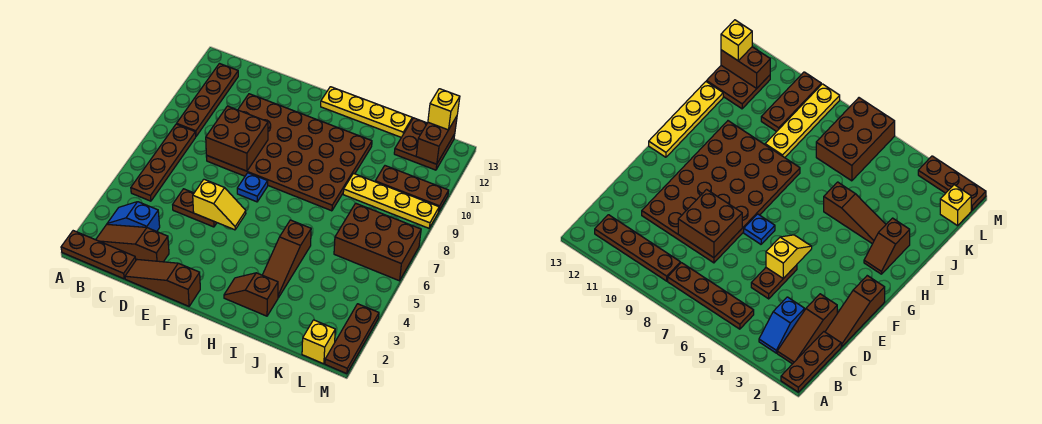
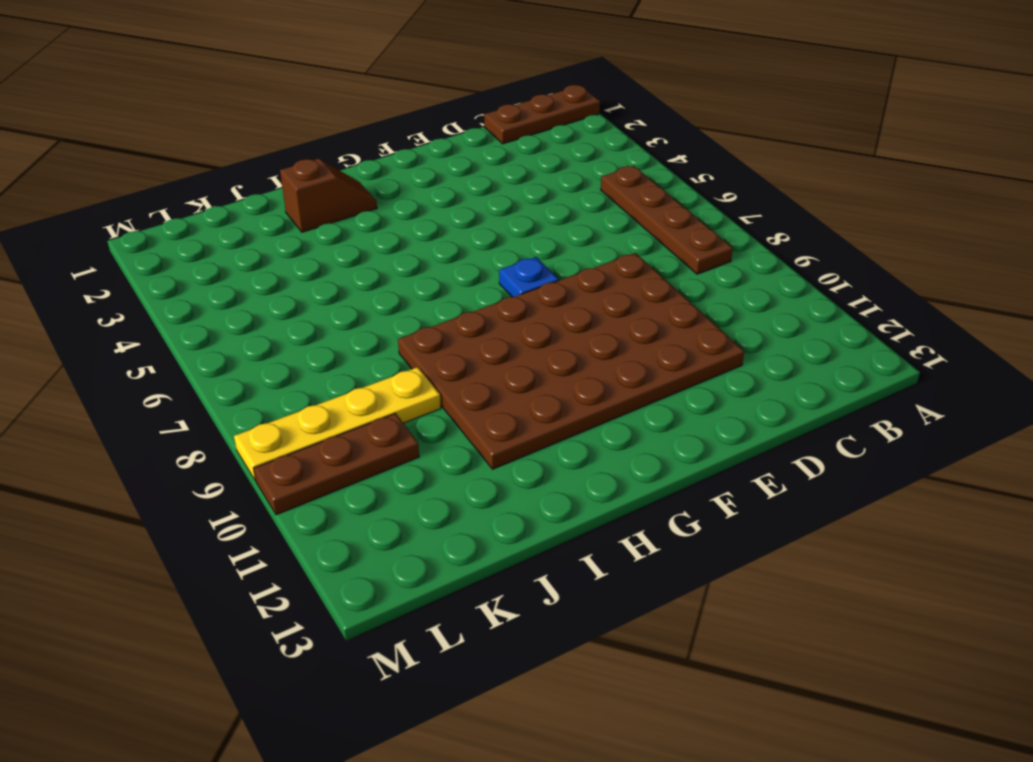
none -> brown 1x3 slope [96,224,169,262]
none -> blue 1x2 slope [107,202,160,231]
none -> brown 1x4 plate [177,64,238,136]

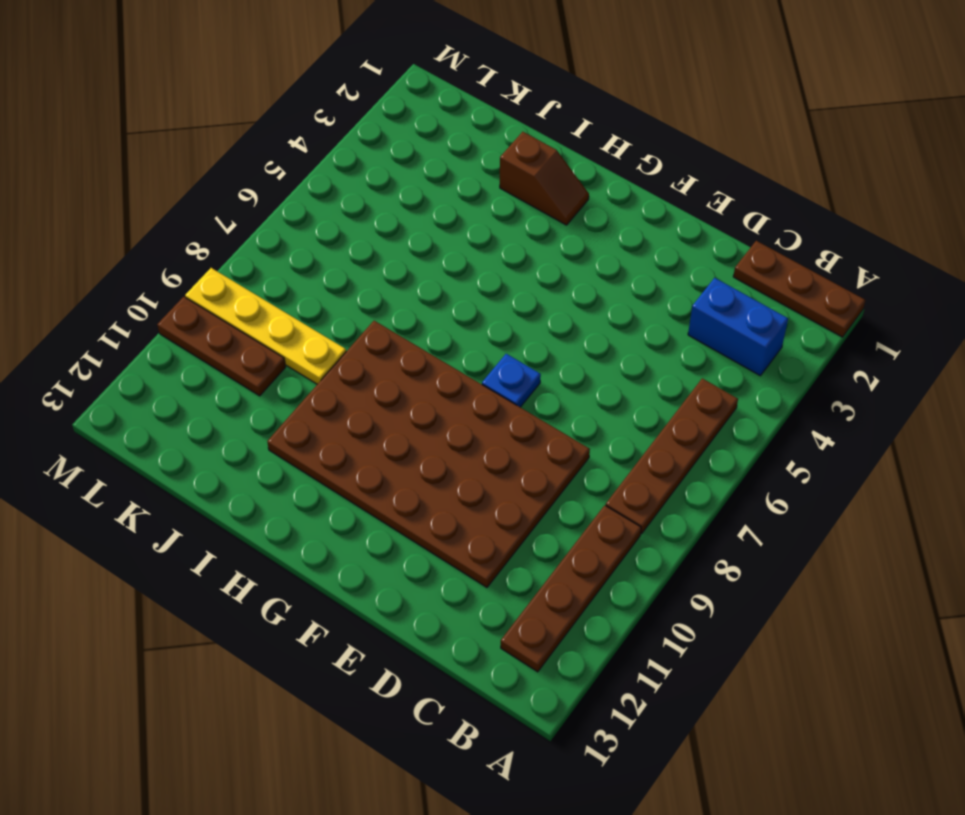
blue 1x2 brick [688,278,788,376] -> blue 1x2 slope [107,202,160,231]
none -> brown 1x3 slope [96,224,169,262]
none -> brown 1x3 slope [125,260,200,306]
none -> brown 1x2 plate [173,189,217,227]

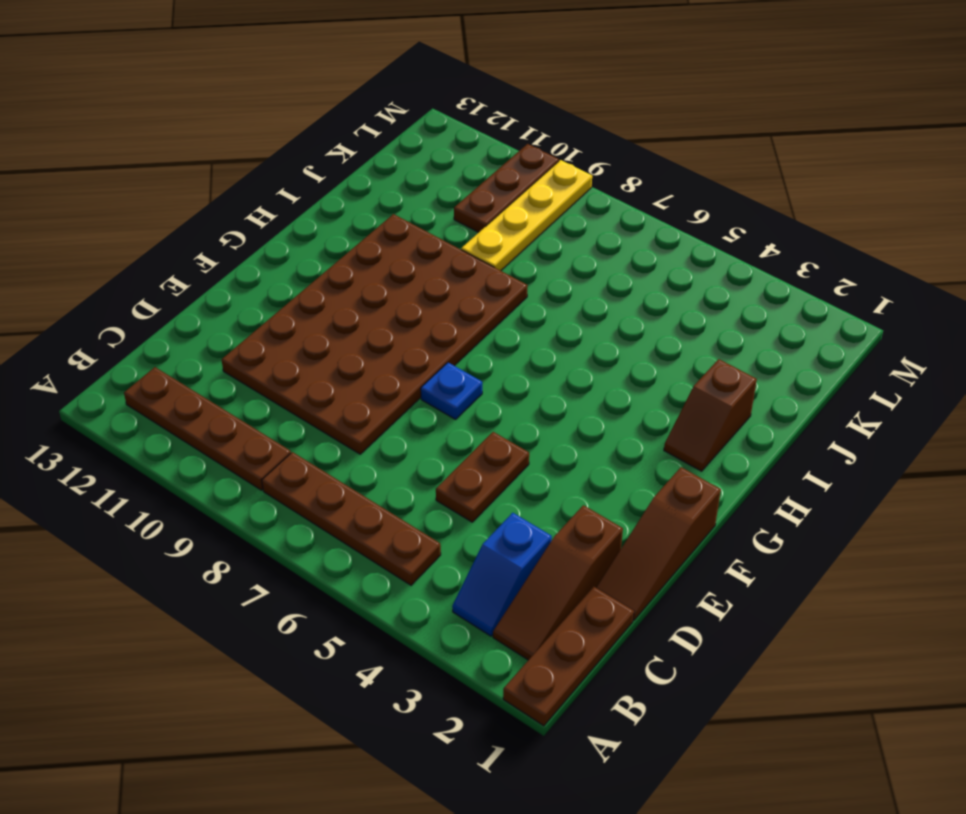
none -> yellow 1x4 plate [321,87,412,137]
none -> brown 1x3 slope [263,220,311,298]
none -> brown 2x3 brick [334,203,421,281]

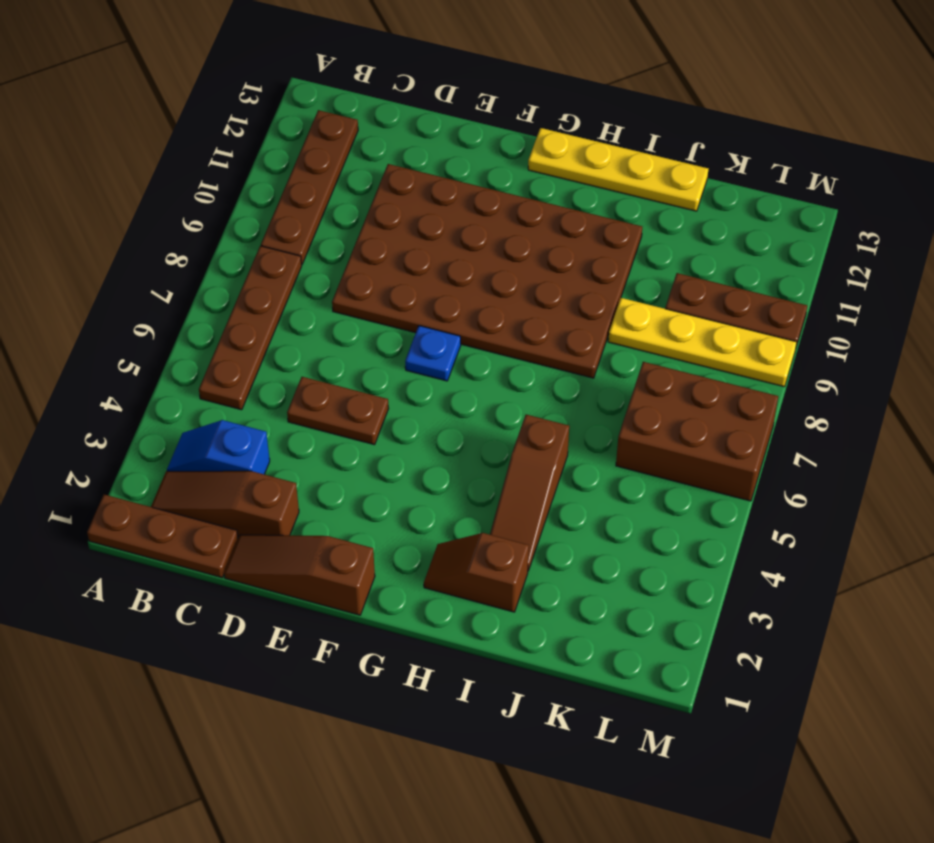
none -> brown 2x2 plate [394,118,455,170]
none -> yellow 1x1 brick [302,320,335,364]
none -> brown 1x3 plate [325,304,379,374]

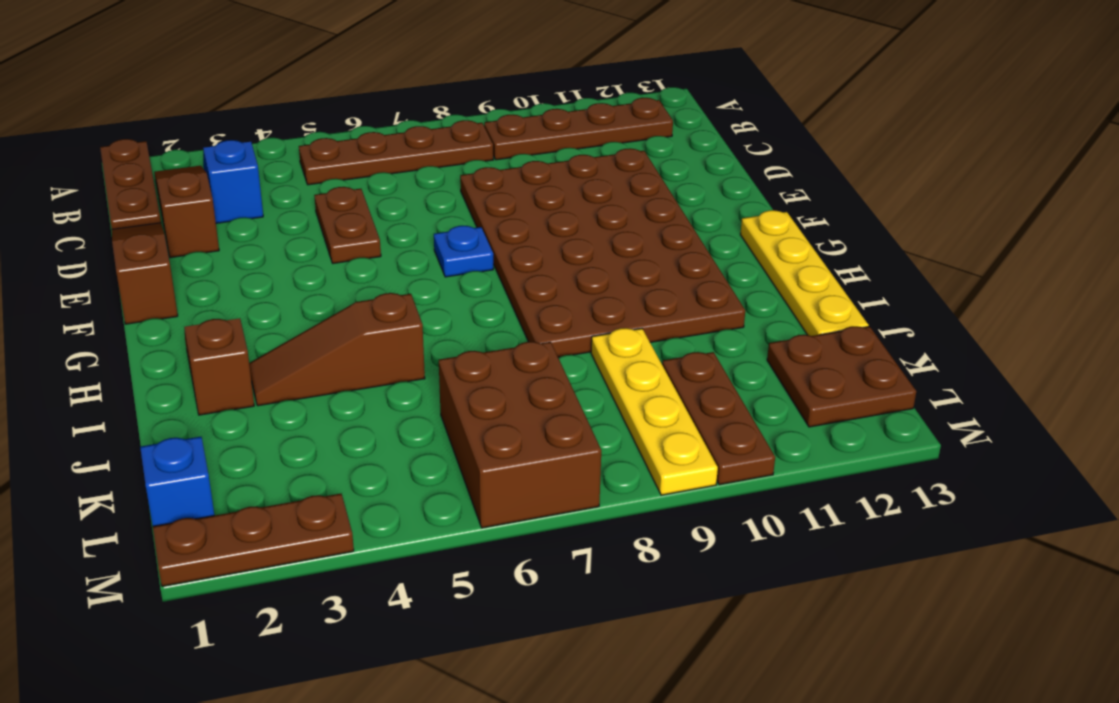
blue 1x1 brick [140,437,214,526] -> yellow 1x1 brick [302,320,335,364]
none -> brown 2x2 brick [206,106,268,171]
none -> yellow 1x2 slope [193,179,246,230]
none -> brown 1x2 brick [416,116,457,164]

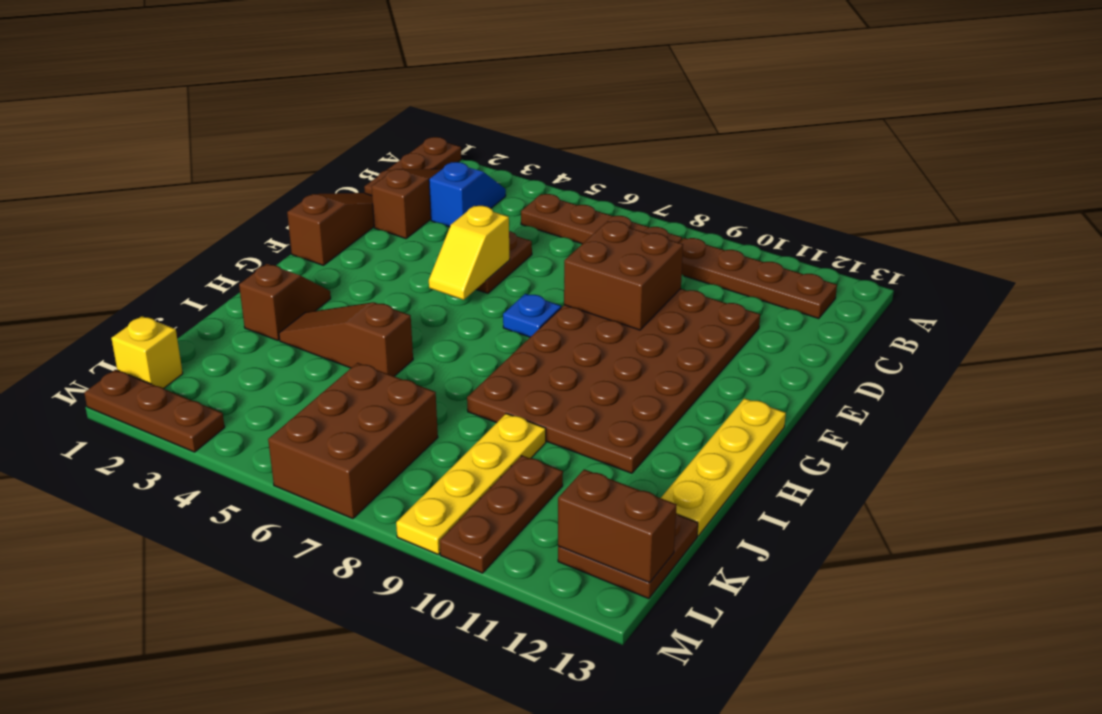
none -> yellow 1x1 brick [428,89,460,130]

